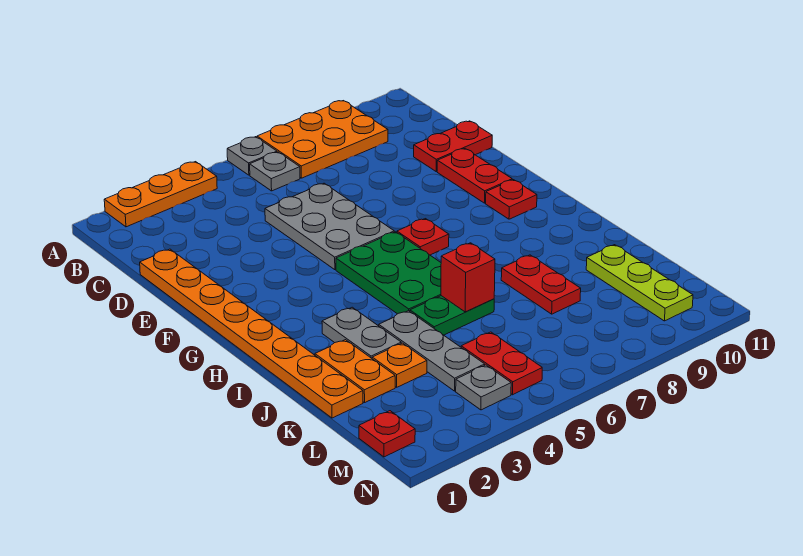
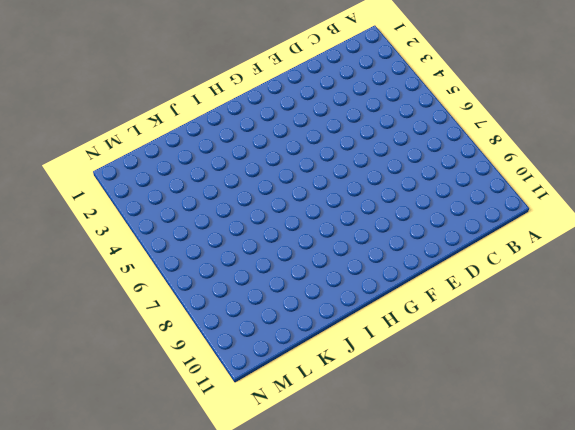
none -> orange 1x3 plate [104,162,217,227]
none -> grey 1x1 plate [227,137,277,175]
none -> orange 2x3 plate [257,101,388,178]

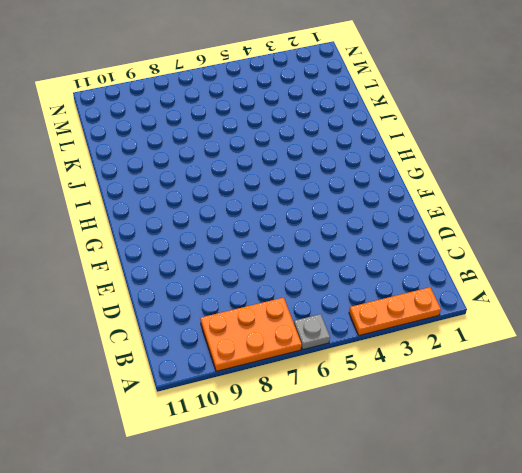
none -> grey 1x1 plate [250,152,300,191]
none -> orange 1x8 plate [140,249,363,418]
none -> grey 2x3 plate [265,183,394,270]

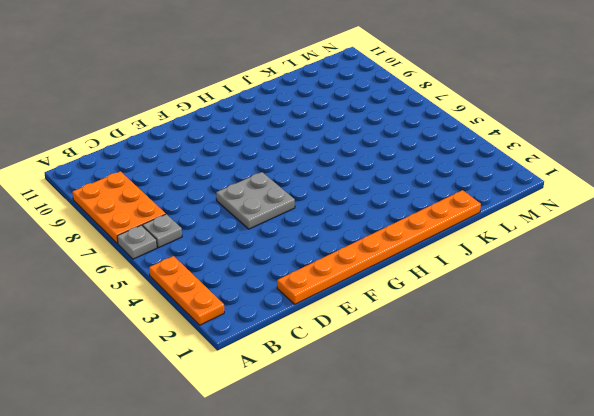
grey 2x2 plate [216,172,295,229] -> grey 2x3 plate [265,183,394,270]
none -> red 1x2 plate [414,121,492,172]
none -> red 1x2 plate [437,149,512,203]
none -> green 2x3 plate [336,232,441,314]

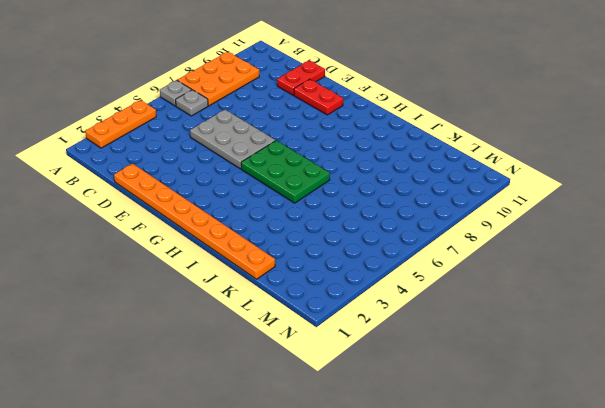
none -> red 1x1 plate [397,219,449,255]
none -> red 1x1 plate [486,180,537,219]
none -> grey 1x2 plate [322,307,401,358]

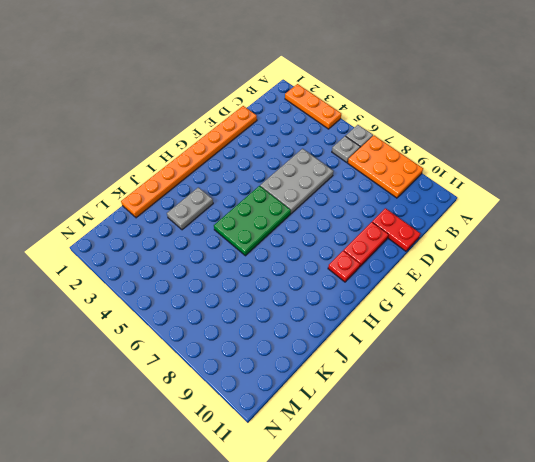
none -> red 1x1 plate [397,219,449,255]
none -> orange 1x2 plate [315,340,395,403]
none -> grey 1x3 plate [379,311,485,391]

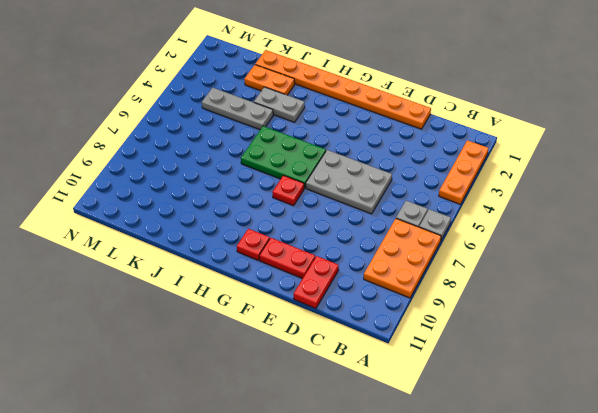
none -> green 1x2 plate [410,296,494,335]
none -> red 1x2 plate [501,255,581,314]
none -> orange 1x1 plate [372,343,427,387]

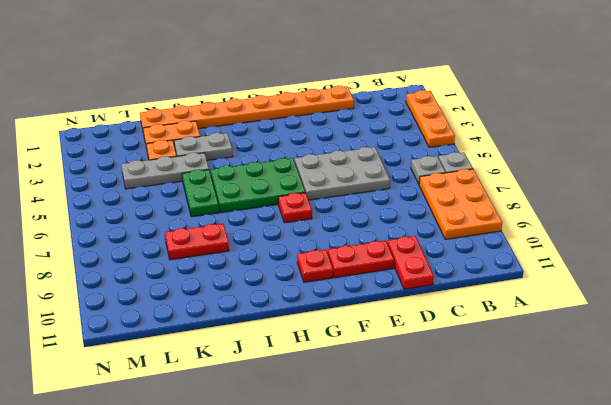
none -> lime 1x3 plate [586,245,693,321]
none -> red 1x2 plate [461,332,542,395]
none -> red 1x1 plate [359,411,415,457]

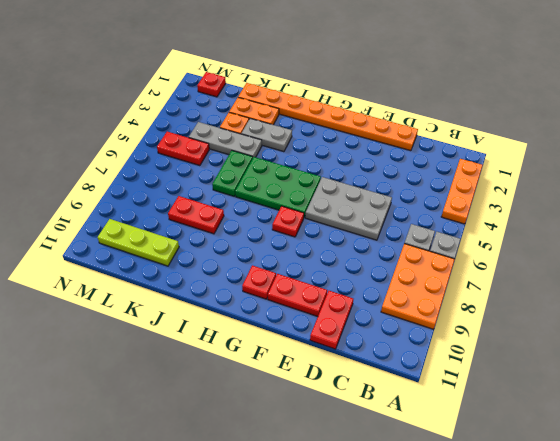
none -> grey 1x1 plate [456,365,511,410]
none -> red 1x1 brick [441,243,495,312]

